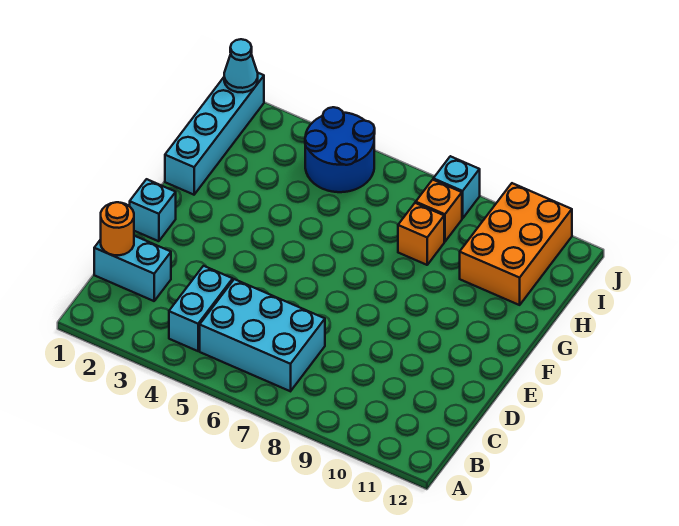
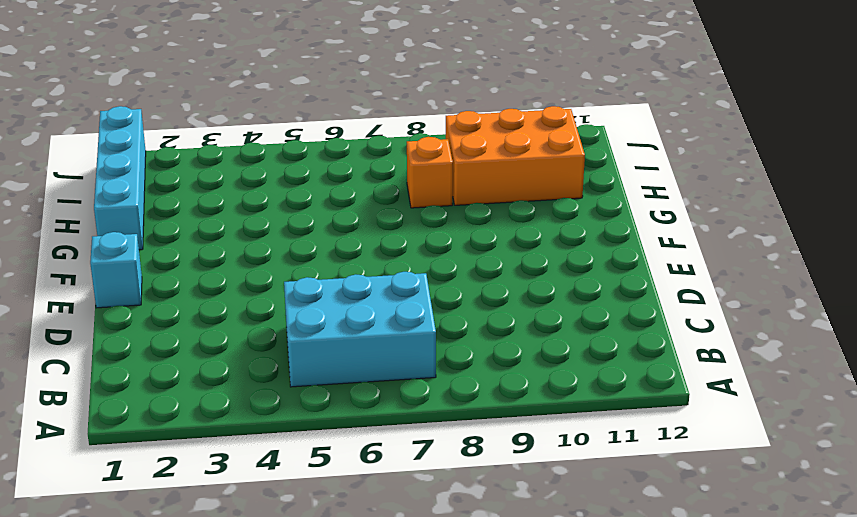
orange 2x3 brick [446,106,585,205] -> orange 2x3 brick turned to [460,183,572,305]
none -> cyan 1x2 brick [169,266,233,351]
none -> cyan 1x2 brick [94,236,171,301]
none -> blue 2x2 round brick [305,107,375,192]

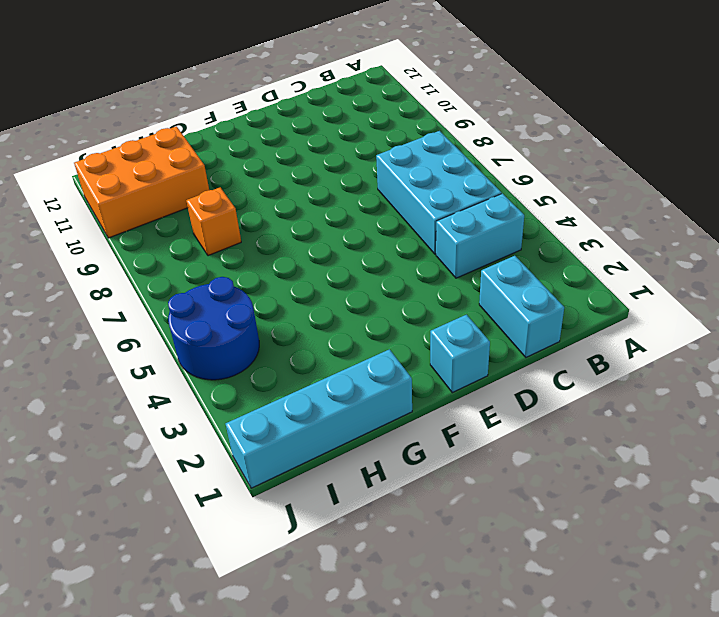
none -> orange 1x1 brick [416,180,462,242]
none -> cyan 1x1 brick [433,156,480,218]
none -> orange 1x1 round brick [101,202,134,255]

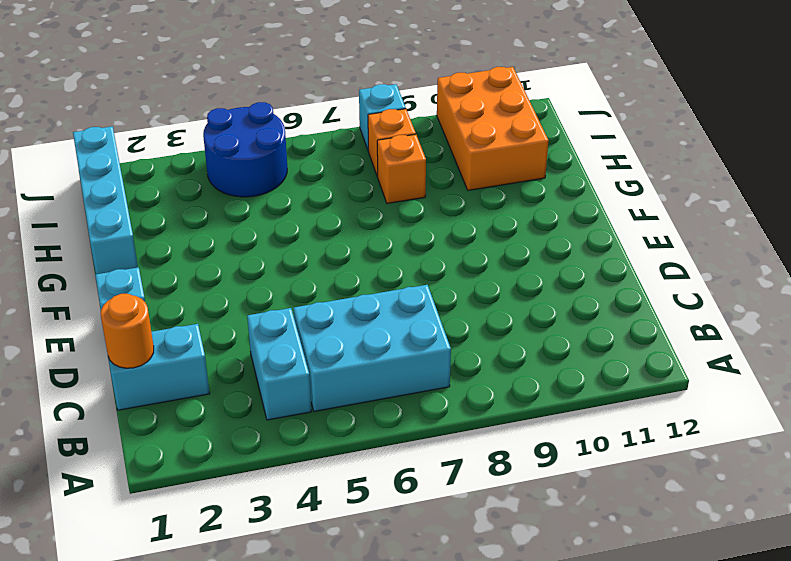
none -> cyan 1x1 cone [224,39,258,92]

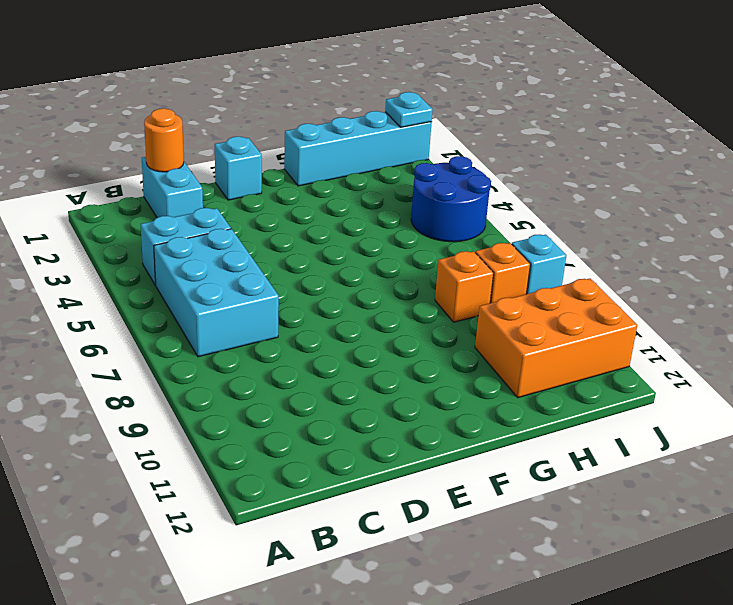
cyan 1x1 plate [385,92,433,127] -> cyan 1x1 cone [224,39,258,92]

